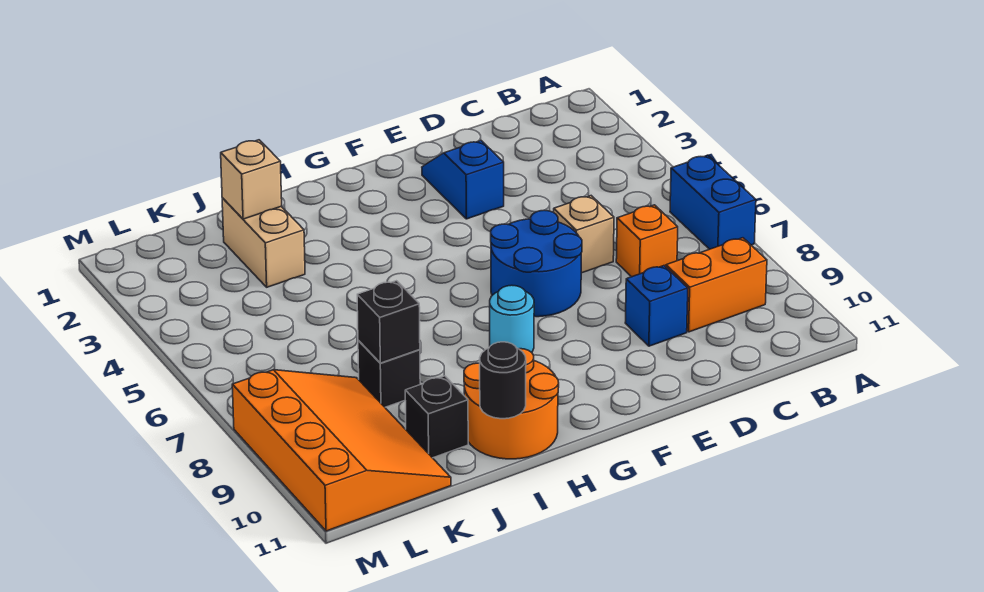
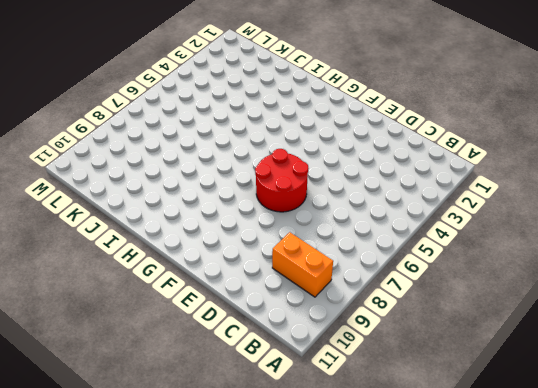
red 2x2 round brick [255,149,308,212] -> blue 2x2 round brick [491,210,582,317]
none -> blue 1x2 brick [670,155,756,249]
none -> orange 1x1 brick [616,205,678,277]
none -> tan 1x1 brick [554,196,614,273]

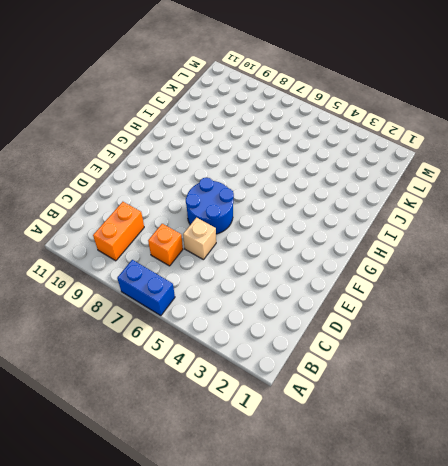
none -> blue 1x1 brick [625,266,688,346]
none -> blue 1x2 slope [422,141,504,219]
none -> cyan 1x1 round brick [490,285,534,352]

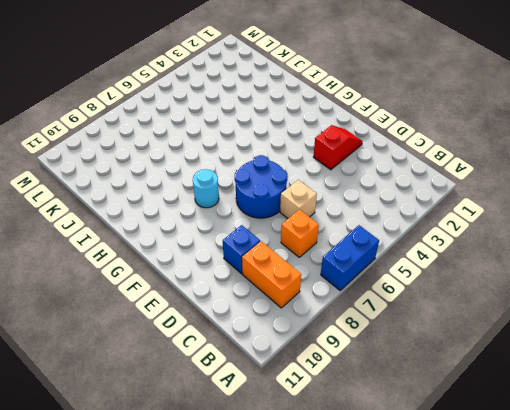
red 1x2 slope [313,125,363,170] -> blue 1x2 slope [422,141,504,219]
none -> orange 2x2 round brick [464,349,559,459]
none -> tan 1x2 brick [222,198,305,287]
none -> black 1x1 brick [358,340,420,407]

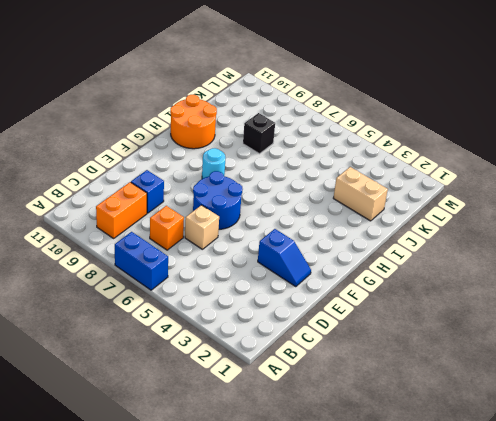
none -> black 1x1 brick [405,376,468,458]
none -> orange 3x4 slope [232,370,451,531]
none -> black 1x1 round brick [480,342,526,419]

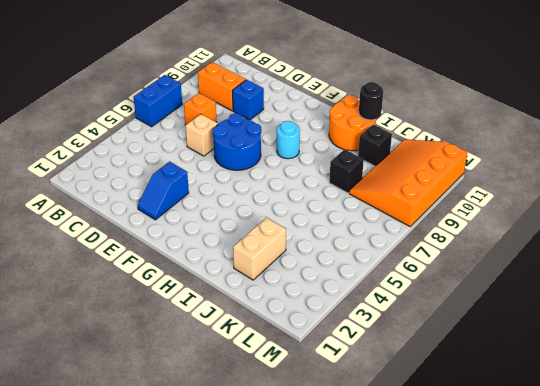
none -> tan 1x1 brick [221,140,282,219]
none -> black 1x1 brick [357,281,420,363]

